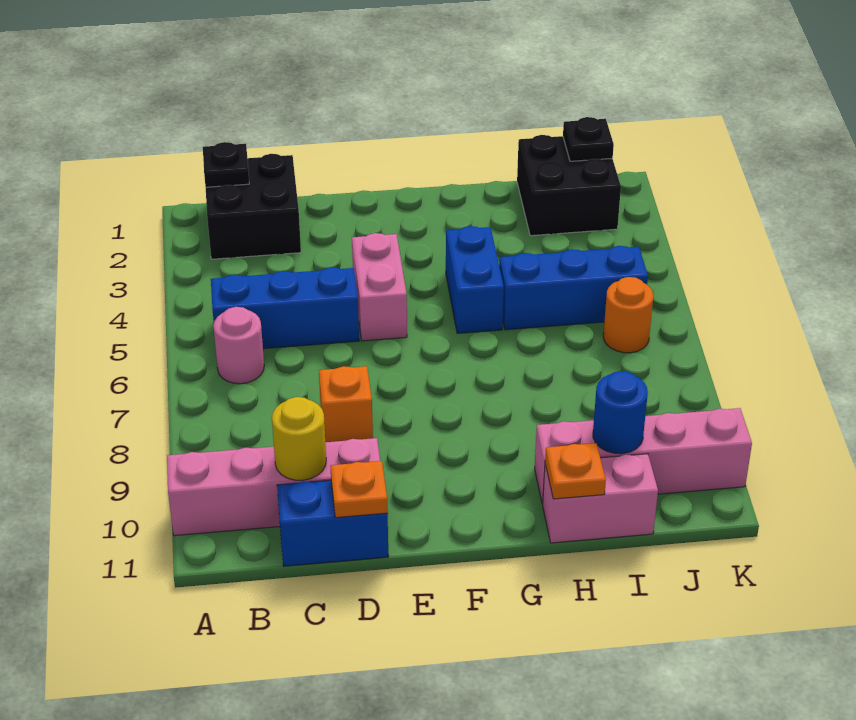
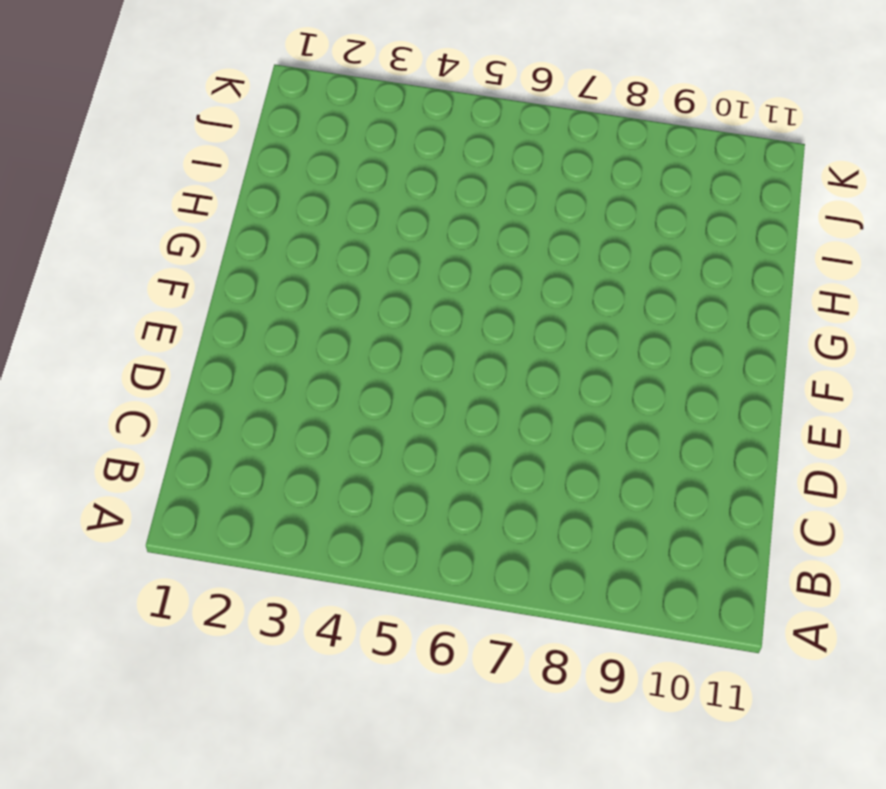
none -> pink 1x4 brick [167,438,380,536]
none -> black 2x2 brick [206,154,301,259]
none -> blue 1x3 brick [211,267,359,349]

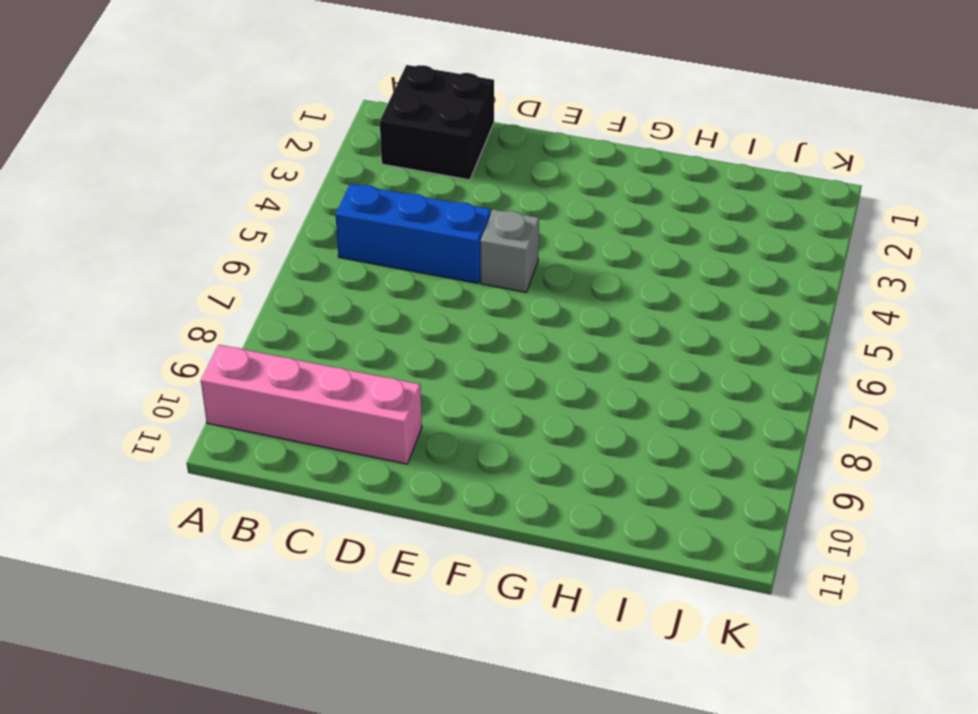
grey 1x1 brick [481,209,539,292] -> pink 1x2 brick [352,233,407,341]
none -> pink 1x1 round brick [213,307,264,384]
none -> blue 1x2 brick [277,480,388,566]
none -> orange 1x1 brick [319,366,373,442]

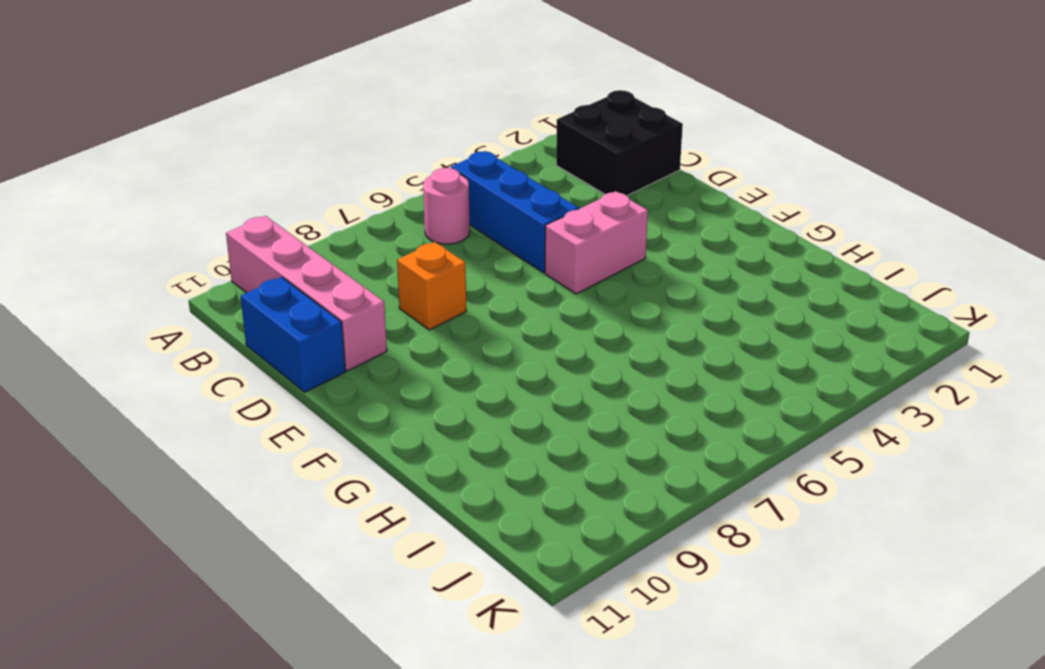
none -> blue 1x2 brick [446,226,504,333]
none -> blue 1x3 brick [499,246,648,330]
none -> pink 1x4 brick [535,408,752,504]

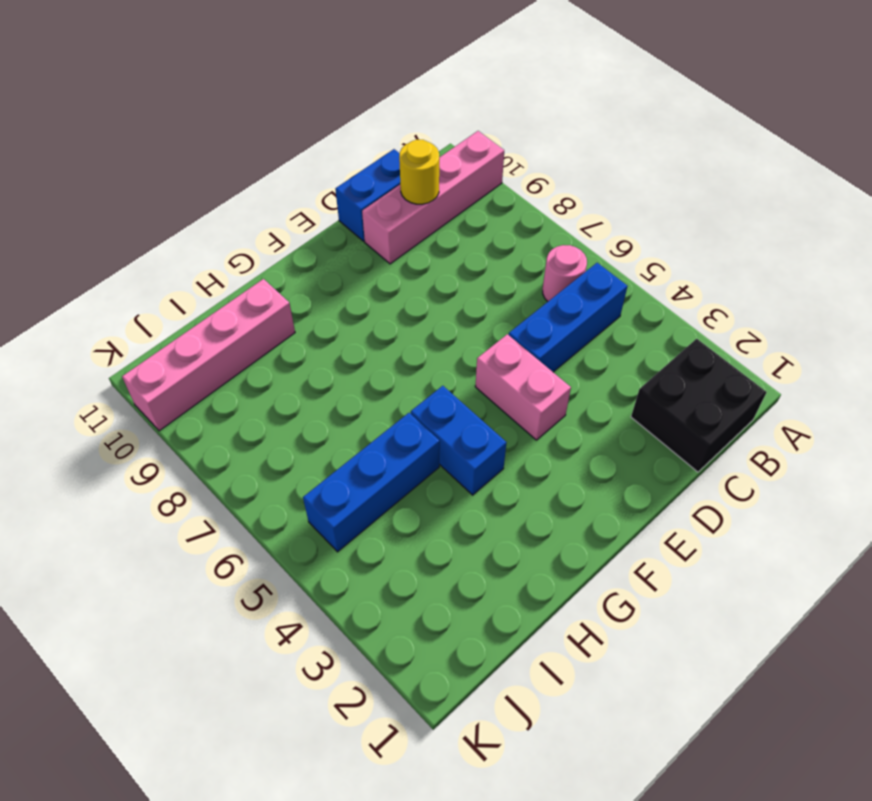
none -> orange 1x1 brick [319,366,373,442]
none -> pink 1x2 brick [543,454,658,543]
none -> black 2x2 brick [517,135,621,236]

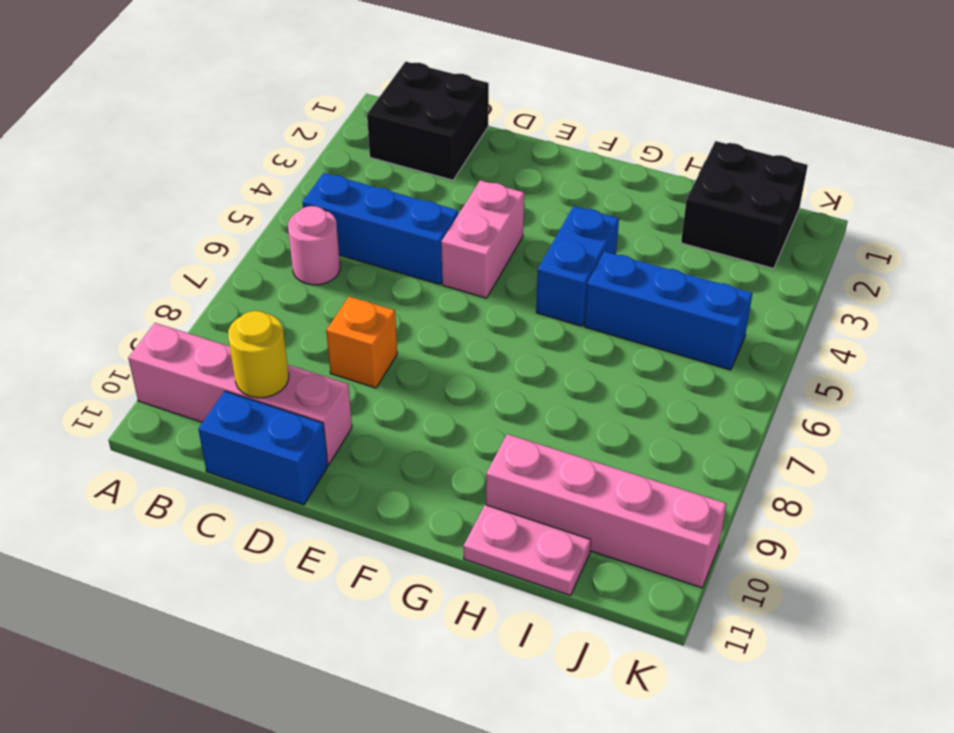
pink 1x2 plate [464,505,591,595] -> pink 1x2 brick [543,454,658,543]
none -> orange 1x1 round brick [603,277,653,353]
none -> black 1x1 plate [203,142,249,187]
none -> orange 1x1 plate [330,461,388,518]

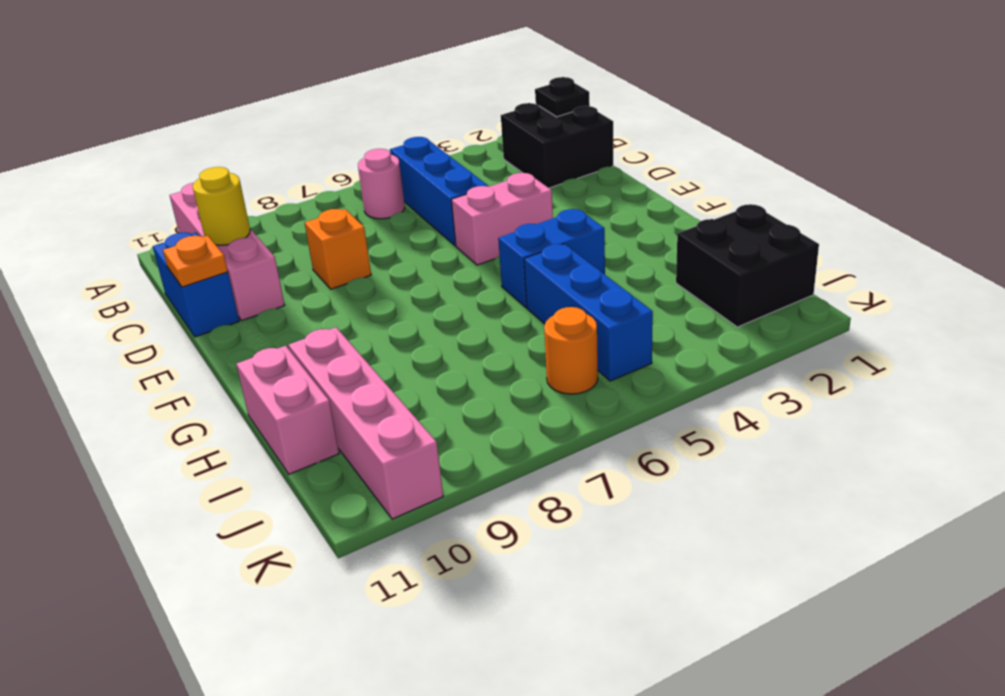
none -> orange 1x1 plate [545,443,606,499]
none -> blue 1x1 round brick [593,371,648,454]
none -> black 1x1 plate [563,117,614,161]

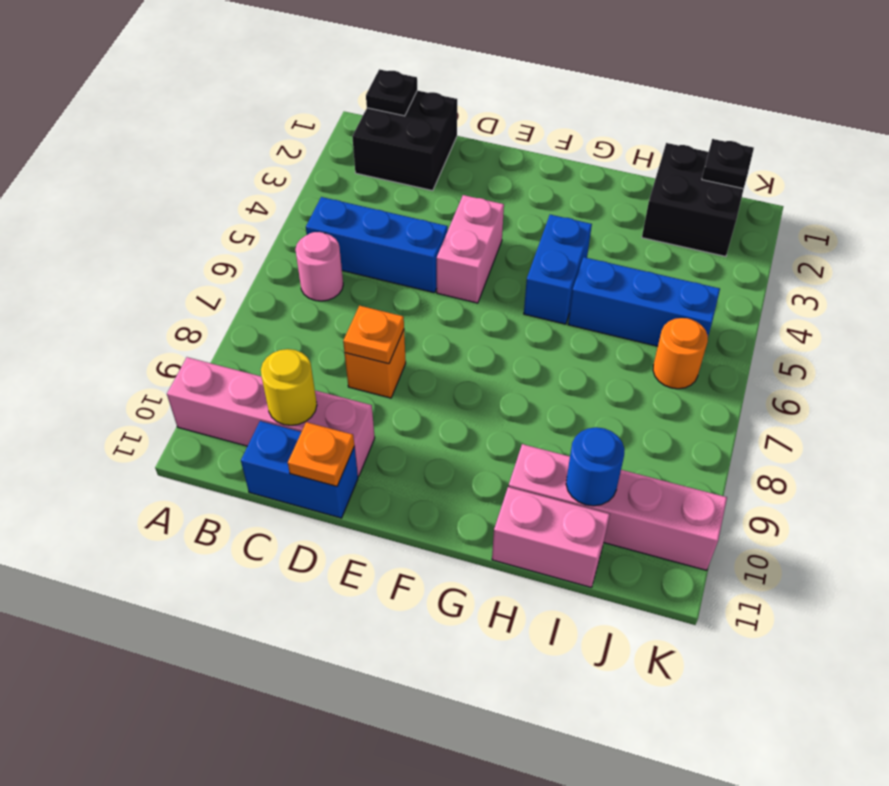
orange 1x1 plate [343,306,404,364] -> orange 1x1 plate moved to [545,443,606,499]

